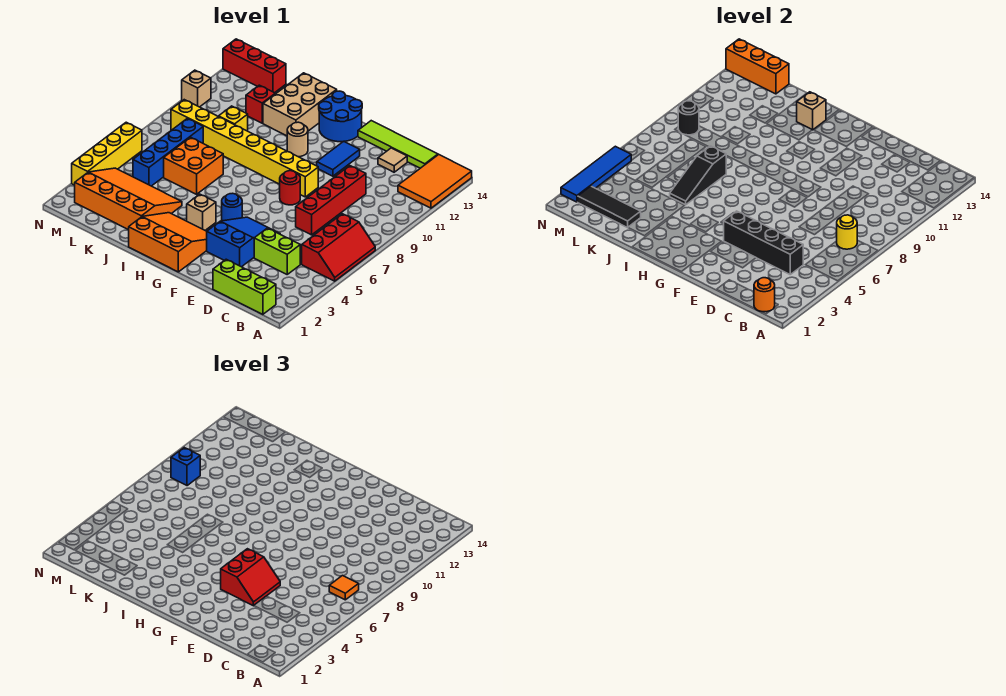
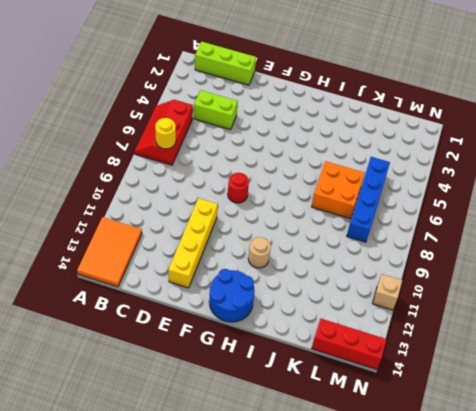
yellow 1x4 brick [168,198,218,288] -> yellow 1x4 brick moved to [72,122,142,185]
none -> lime 1x4 tile [358,121,438,168]
none -> red 1x4 brick [296,166,366,235]
none -> tan 1x1 tile [378,148,407,172]
none -> blue 2x3 slope [207,217,280,267]

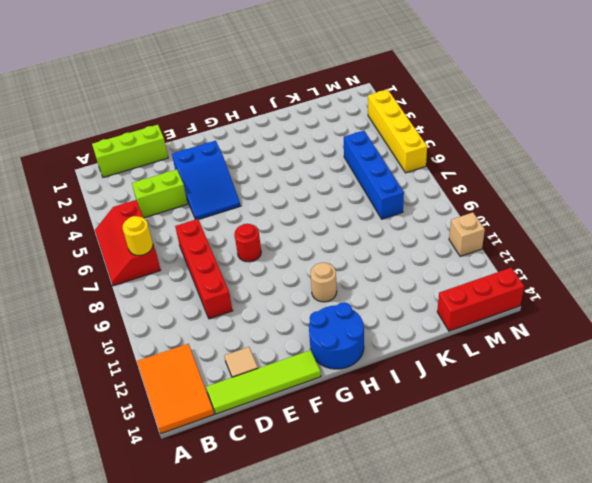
none -> yellow 1x8 brick [171,100,318,197]
none -> blue 1x2 tile [317,141,360,176]
none -> orange 3x3 slope [129,213,207,272]
none -> blue 1x1 round brick [222,193,242,221]

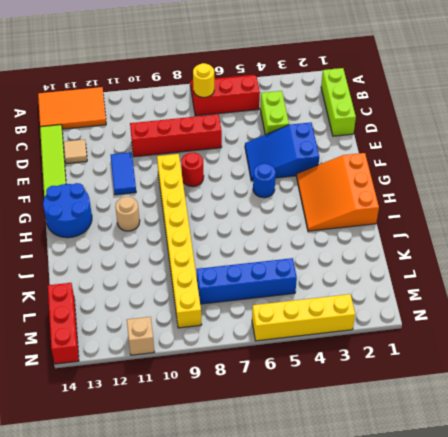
blue 1x2 tile [111,152,136,195] -> blue 1x2 tile turned to [317,141,360,176]
none -> tan 1x1 brick [187,194,216,230]
none -> tan 2x3 brick [263,73,337,136]
none -> orange 3x4 slope [75,168,182,230]
none -> orange 2x2 brick [164,137,223,194]

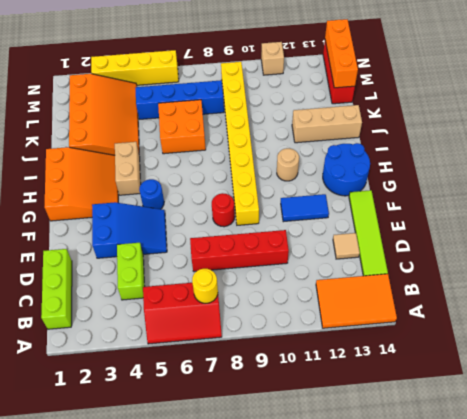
tan 1x2 brick [115,142,141,195] -> tan 1x1 brick [187,194,216,230]
tan 1x3 brick [292,105,362,143] -> tan 2x3 brick [263,73,337,136]
none -> yellow 1x1 brick [219,106,248,131]
none -> red 1x1 brick [246,85,275,123]
none -> orange 1x1 round brick [754,278,775,312]
none -> black 1x4 brick [723,211,803,274]

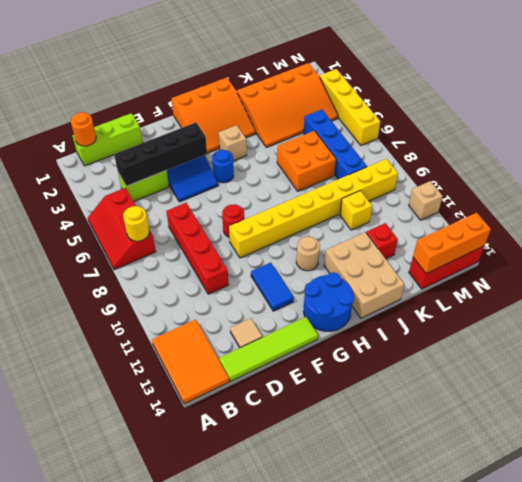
none -> tan 1x1 brick [797,92,826,130]
none -> black 1x3 slope [670,146,726,205]
none -> black 1x3 tile [578,186,641,228]
none -> black 1x1 round brick [678,101,699,135]

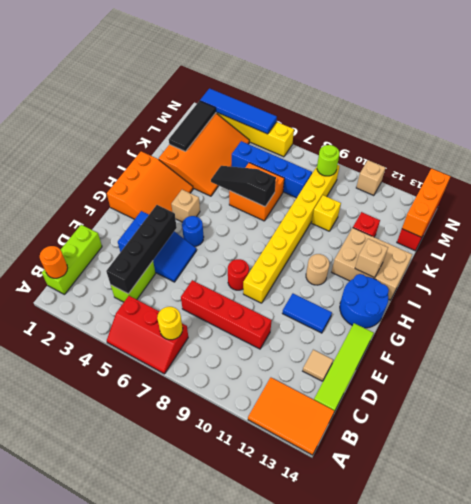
lime 1x1 round brick [317,145,339,176] -> black 1x1 round brick [678,101,699,135]
none -> orange 1x1 tile [329,576,359,600]
none -> red 2x2 slope [221,549,280,606]
none -> blue 1x1 brick [171,448,200,486]

